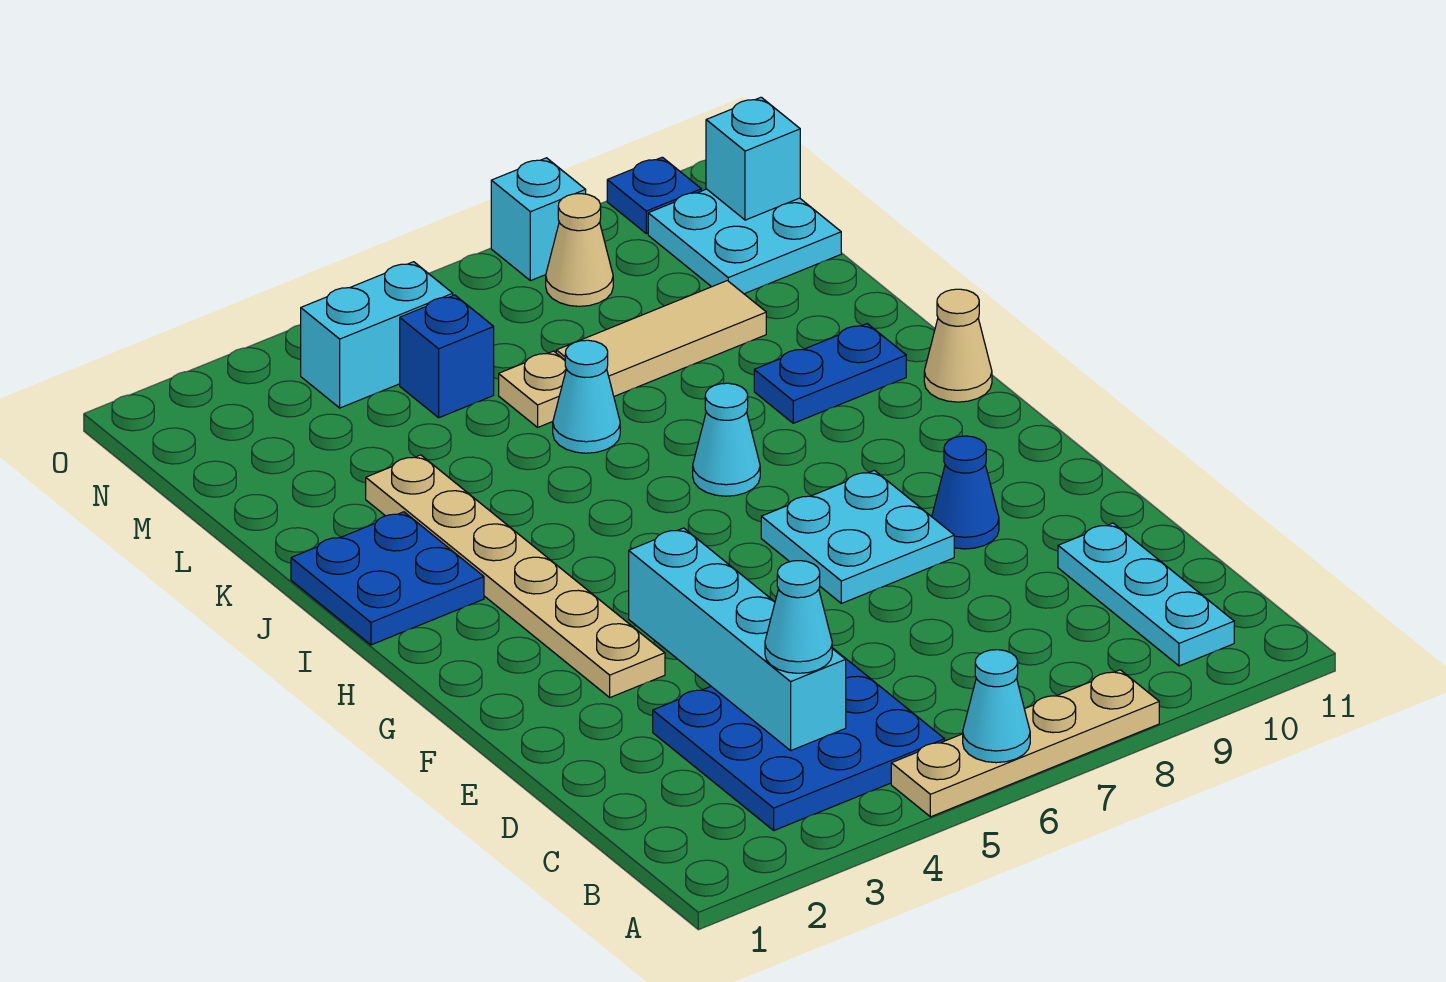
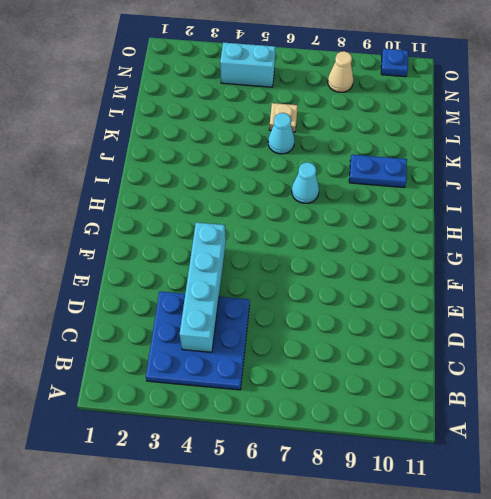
none -> tan 1x4 plate [891,670,1159,817]
none -> cyan 1x3 plate [1058,523,1234,666]
none -> tan 1x6 plate [366,455,665,697]

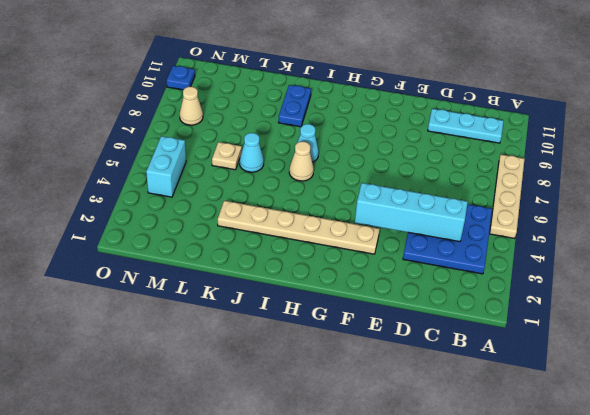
tan 1x1 cone [289,142,314,181] -> tan 1x1 cone moved to [924,289,992,402]
none -> cyan 2x2 plate [761,470,954,603]
none -> blue 1x1 cone [932,436,999,549]
none -> blue 2x2 plate [291,512,484,645]

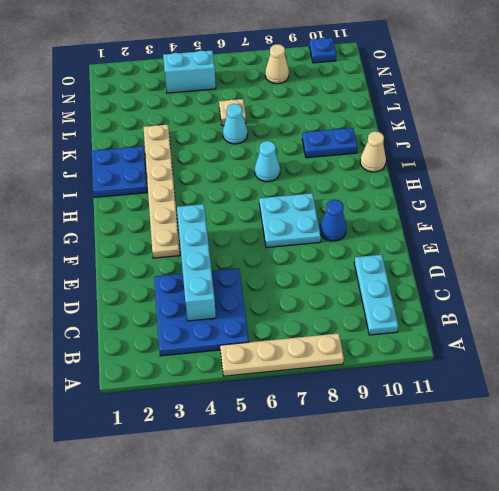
none -> tan 1x3 tile [556,281,766,396]
none -> blue 1x1 brick [400,295,494,418]
none -> cyan 2x2 plate [648,189,841,294]

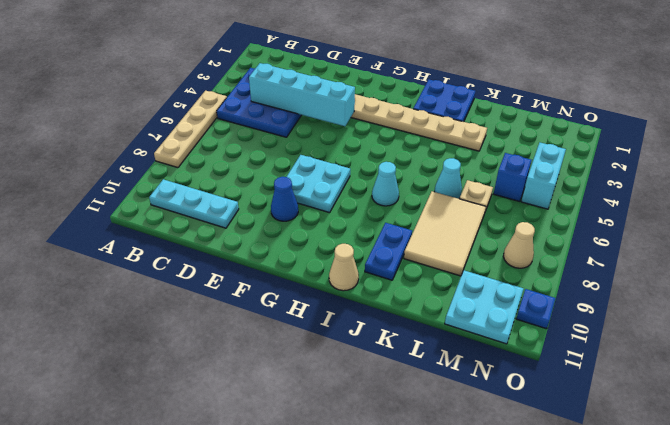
tan 2x3 tile [404,191,486,276] -> tan 1x3 tile [556,281,766,396]
none -> cyan 1x1 brick [491,158,586,281]
none -> cyan 1x1 cone [963,650,1030,763]
none -> cyan 1x1 brick [706,97,800,220]

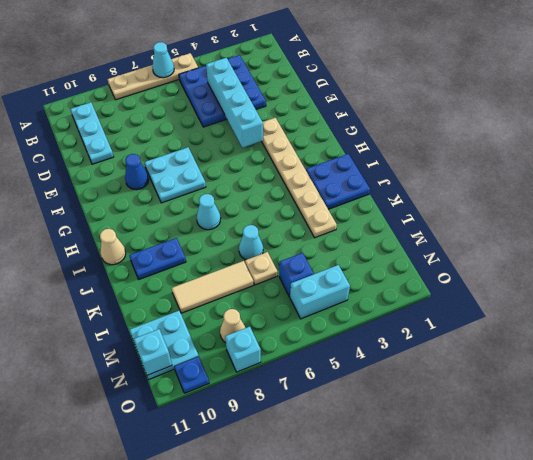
none -> cyan 1x1 cone [765,561,832,673]

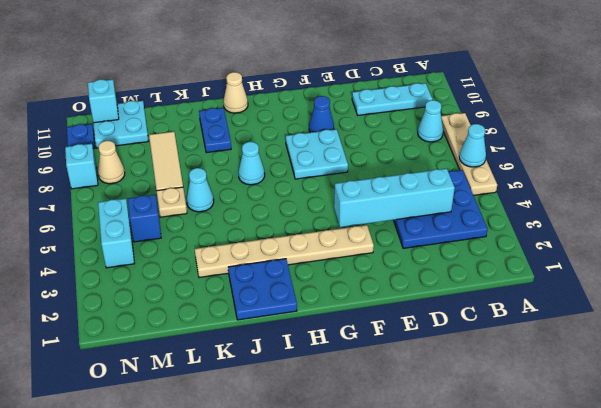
cyan 1x1 cone [418,100,443,142] -> cyan 1x1 cone moved to [765,561,832,673]

